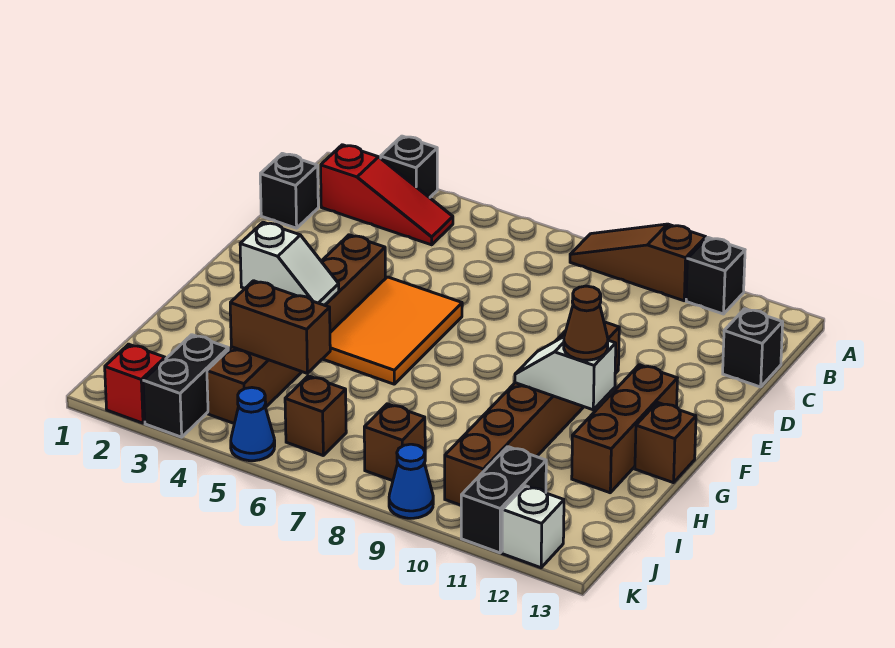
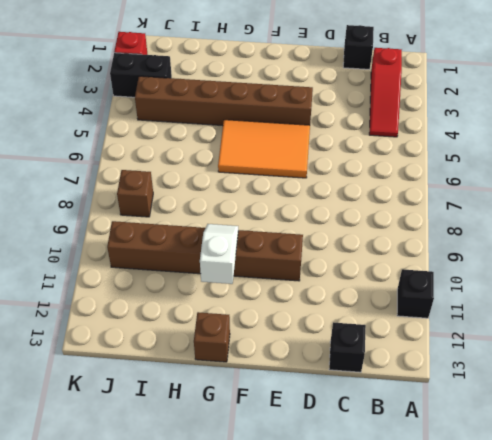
none -> black 1x1 brick [381,136,437,198]
none -> brown 1x3 slope [570,224,706,301]
none -> brown 1x3 brick [572,365,677,493]

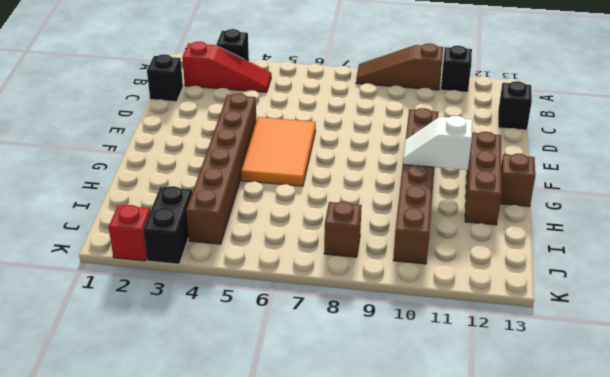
none -> brown 1x1 brick [285,376,346,455]
none -> black 1x2 brick [461,447,546,553]
none -> blue 1x1 cone [231,388,275,461]

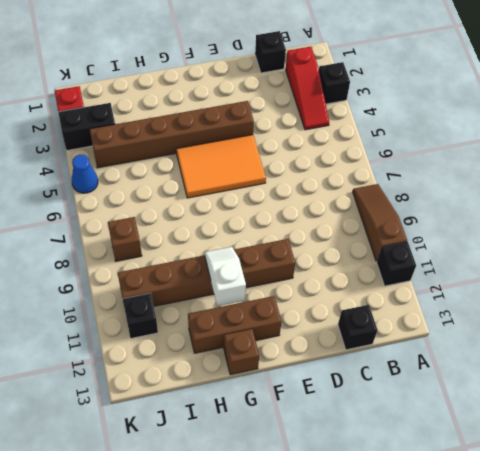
black 1x1 brick [123,293,158,338] -> black 1x2 brick [461,447,546,553]
none -> brown 1x1 brick [285,376,346,455]
none -> blue 1x1 cone [389,444,433,518]
none -> white 1x1 brick [502,486,564,568]

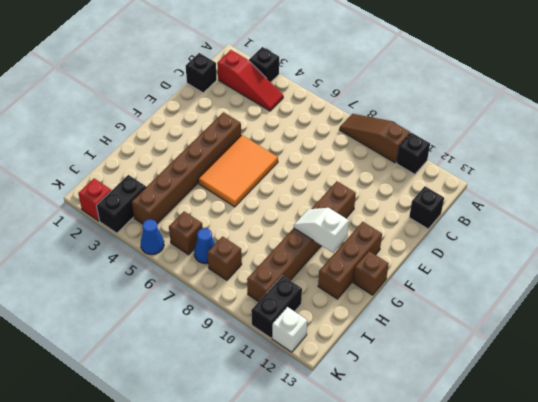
blue 1x1 cone [194,228,215,264] -> blue 1x1 cone moved to [389,444,433,518]
none -> white 1x2 slope [240,222,339,305]
none -> brown 1x2 brick [230,281,330,373]
none -> brown 1x1 cone [564,286,608,360]

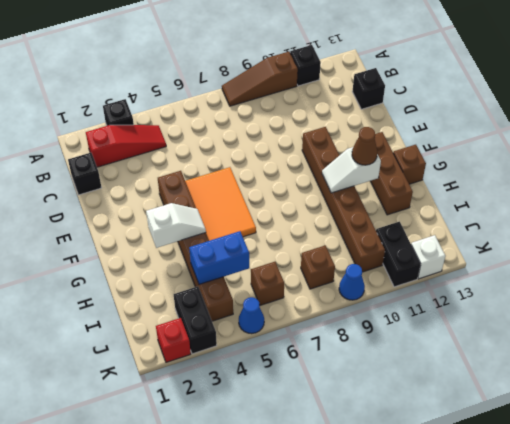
blue 1x2 brick [189,231,249,284] -> brown 1x2 brick [230,281,330,373]

